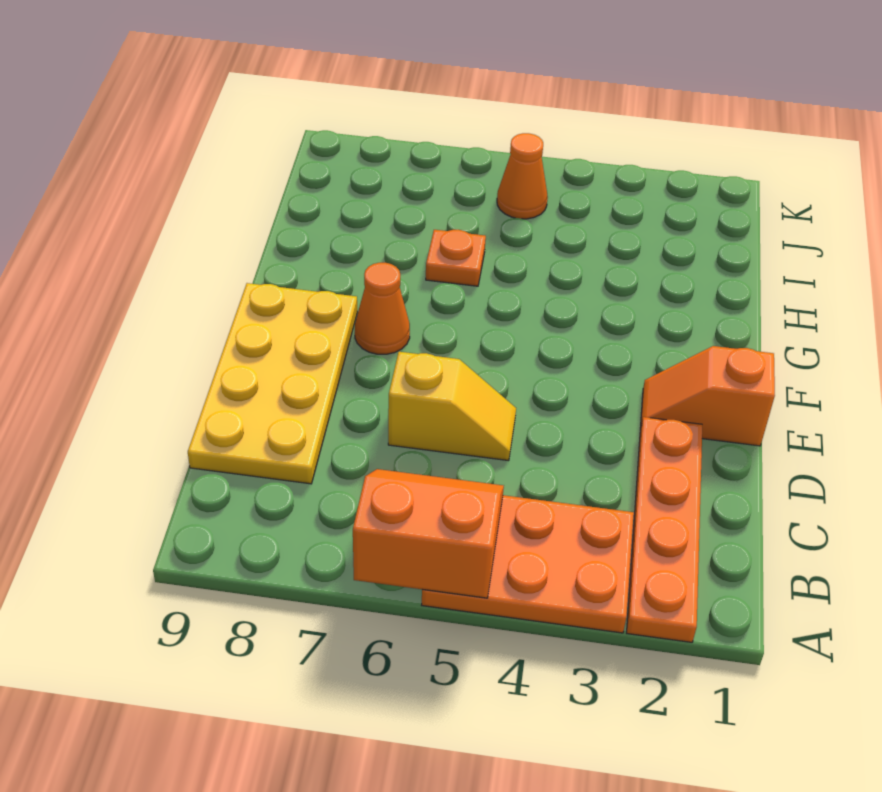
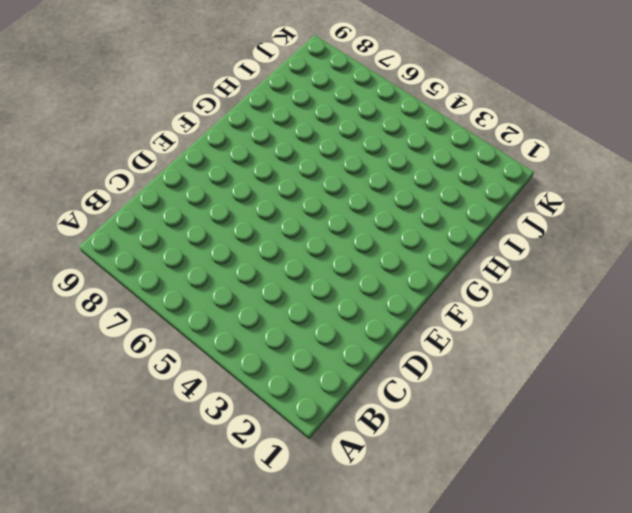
none -> orange 1x4 plate [627,417,702,642]
none -> orange 2x3 plate [422,495,634,633]

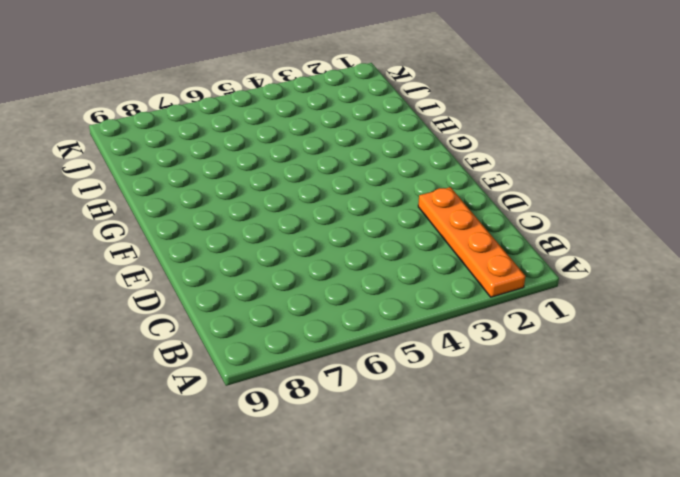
none -> orange 2x3 plate [422,495,634,633]
none -> yellow 2x4 plate [188,283,357,484]

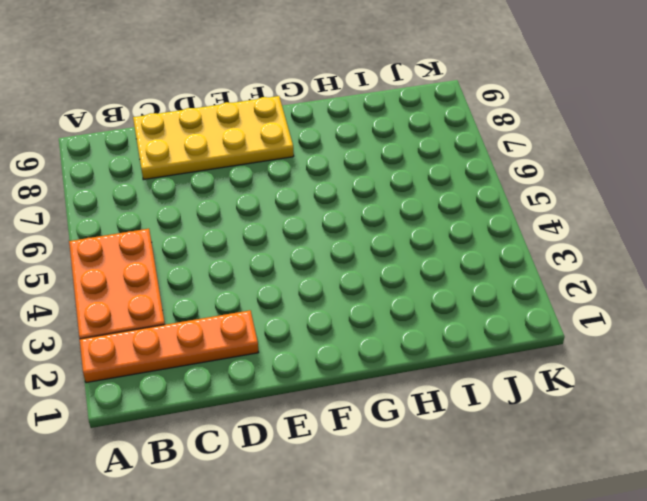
none -> yellow 1x2 slope [388,352,516,461]
none -> orange 1x2 slope [640,346,775,446]

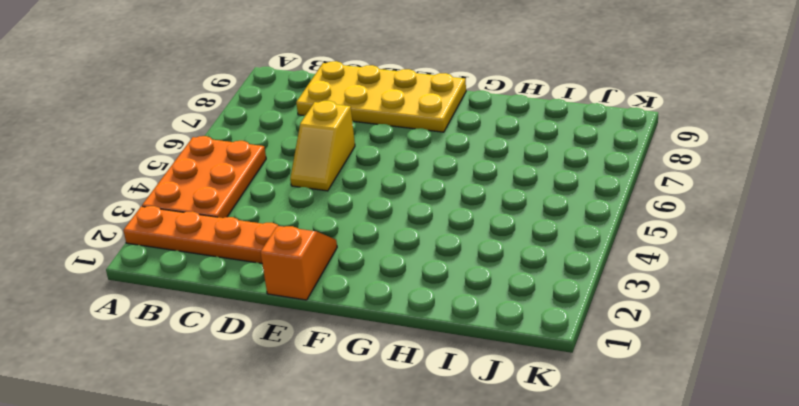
none -> orange 1x1 cone [355,263,410,354]
none -> orange 1x1 plate [426,230,486,286]

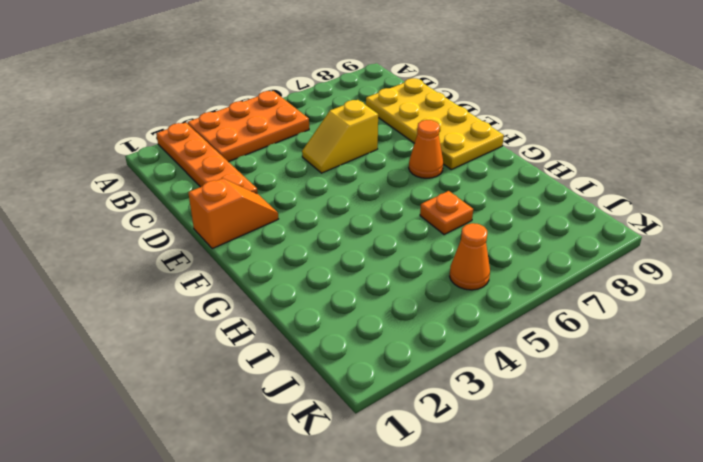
none -> orange 2x2 slope [353,469,504,598]

